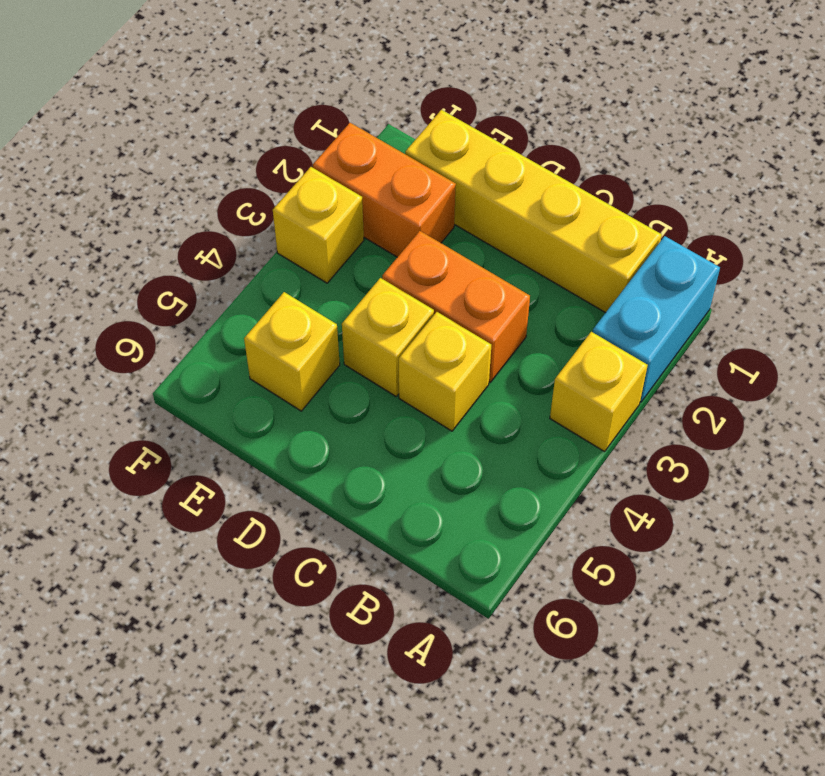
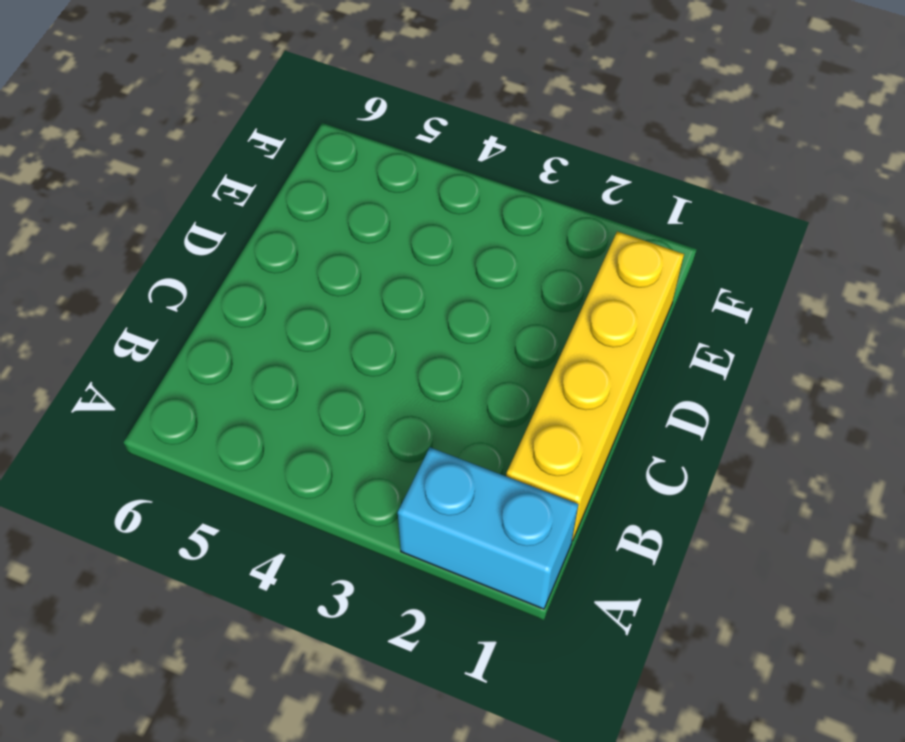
none -> yellow 1x1 brick [550,332,648,452]
none -> orange 1x2 brick [382,231,530,382]

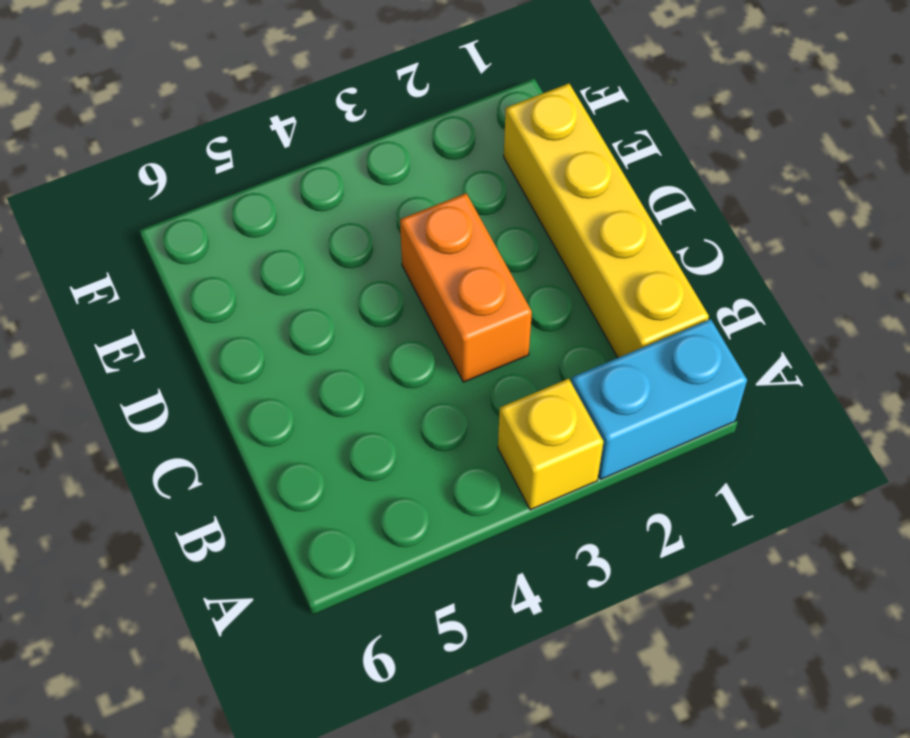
none -> yellow 1x1 brick [399,312,491,431]
none -> yellow 1x1 brick [342,278,434,396]

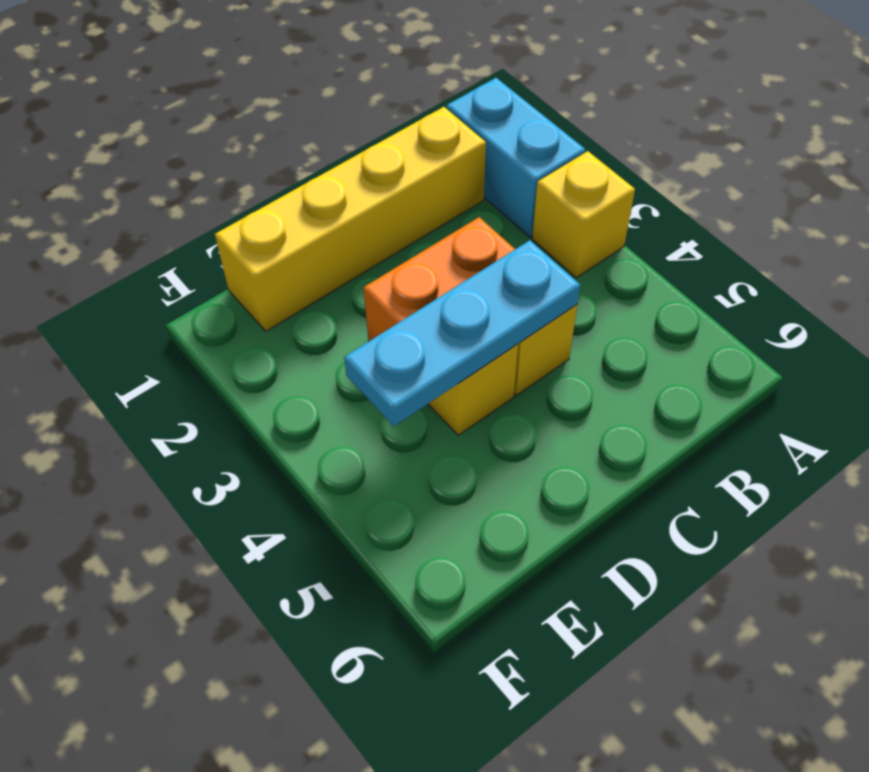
cyan 1x3 plate [344,240,580,426] -> none
none -> orange 1x2 brick [313,123,456,257]
none -> yellow 1x1 brick [244,292,340,411]

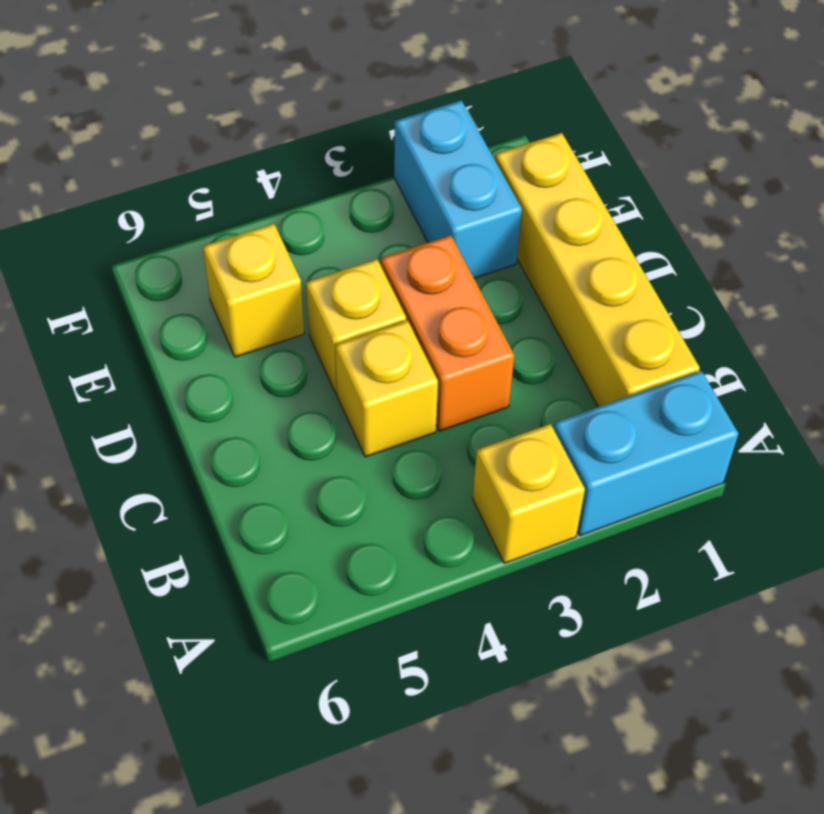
cyan 1x2 brick [394,100,522,278] -> orange 1x2 brick [313,123,456,257]
none -> yellow 1x1 brick [273,167,364,283]

